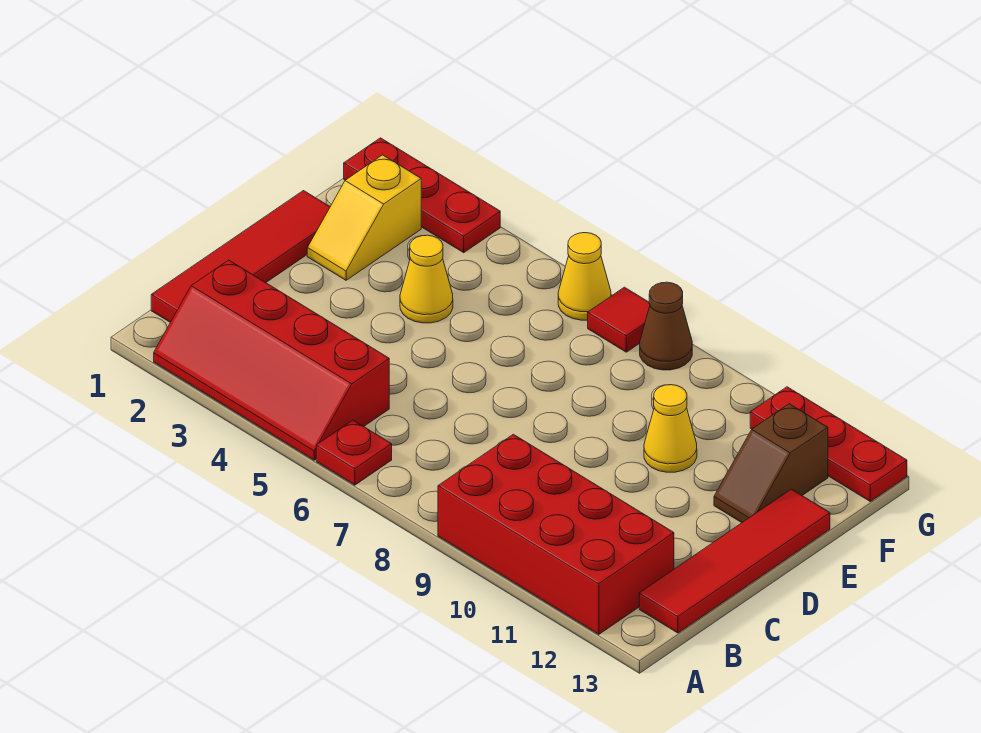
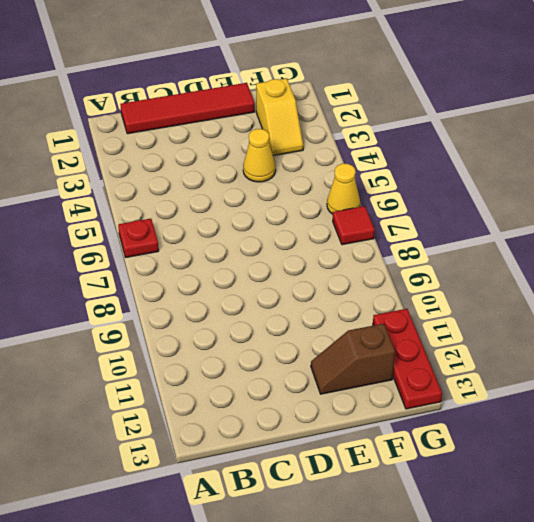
yellow 1x2 slope [256,78,303,156] -> yellow 1x2 slope turned to [307,155,421,280]
none -> red 2x4 slope [154,260,389,460]
none -> red 2x4 brick [438,434,674,634]
none -> red 1x4 tile [639,489,830,633]

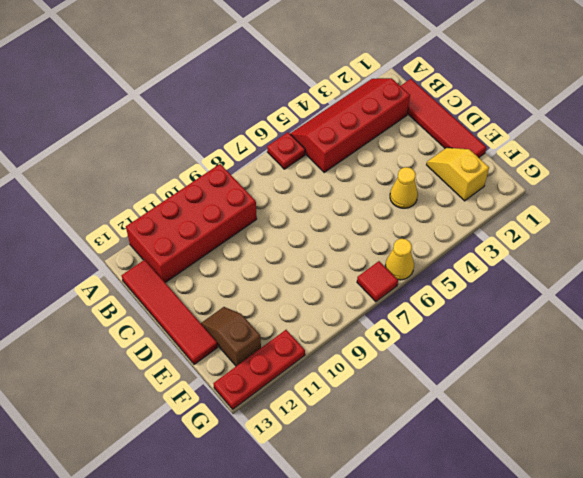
none -> yellow 1x1 cone [644,385,697,472]
none -> red 1x3 plate [344,138,500,253]
none -> brown 1x1 cone [640,282,692,370]

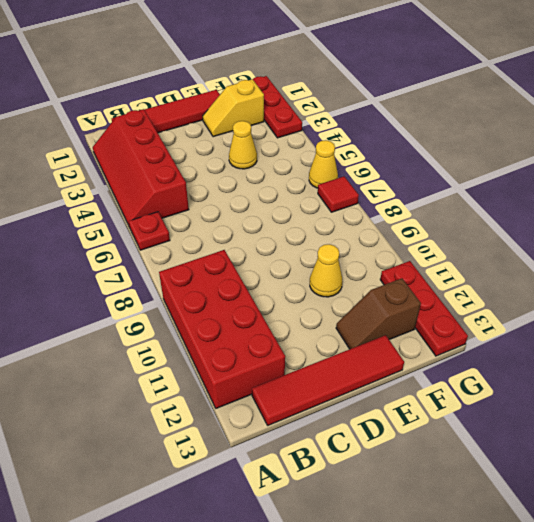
none -> brown 1x1 cone [640,282,692,370]

